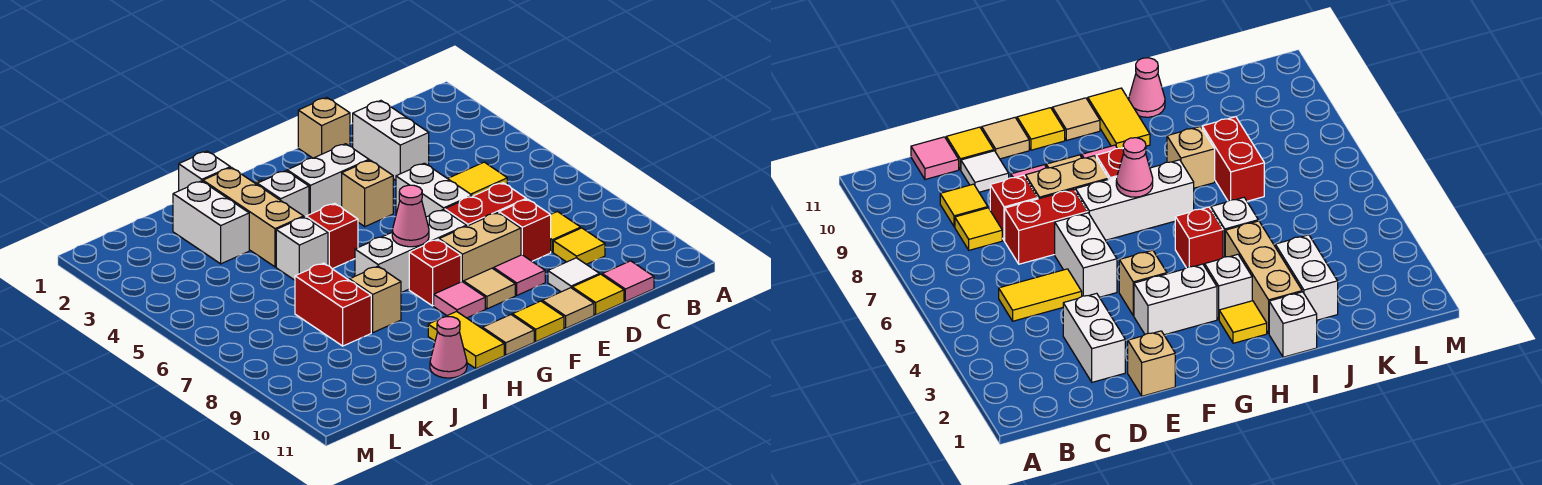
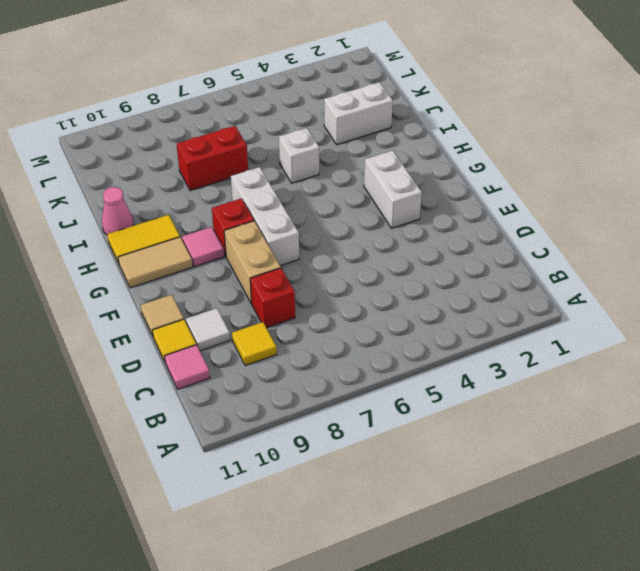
tan 1x2 tile [118,237,193,288] -> tan 1x1 tile [483,315,534,355]
none -> yellow 1x2 tile [448,162,507,196]
none -> yellow 1x1 tile [551,212,581,252]
none -> white 1x2 brick [352,101,429,180]
none -> red 1x2 brick [445,183,526,226]

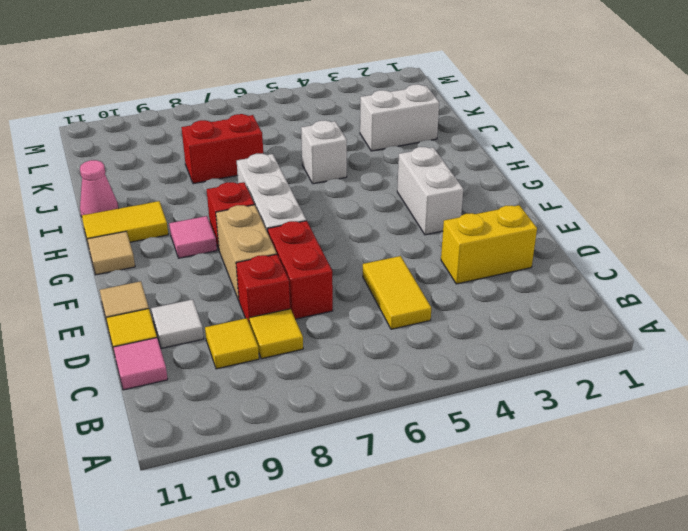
yellow 1x2 brick [441,205,537,284] -> white 1x2 brick [352,101,429,180]
none -> tan 1x1 brick [298,97,350,158]
none -> white 1x2 brick [396,163,472,217]
none -> pink 1x1 tile [494,255,545,295]
none -> tan 1x1 brick [342,160,393,227]

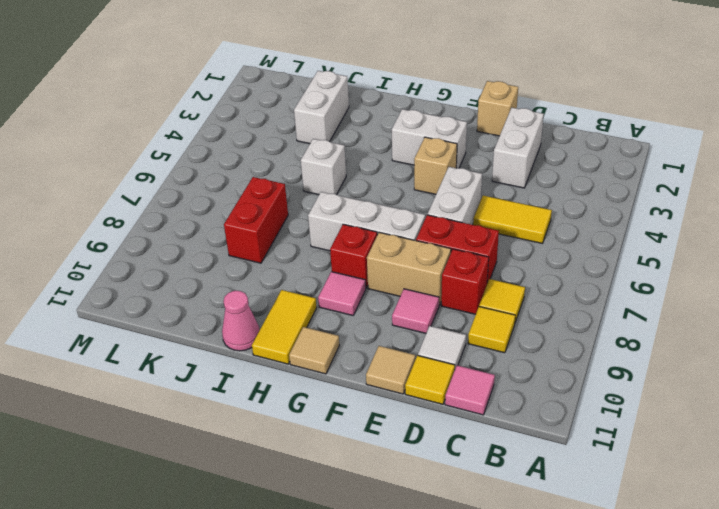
none -> tan 1x1 tile [464,268,515,309]
none -> yellow 1x1 tile [512,301,564,342]
none -> yellow 1x1 tile [1219,301,1267,343]
none -> white 1x1 brick [257,171,309,217]

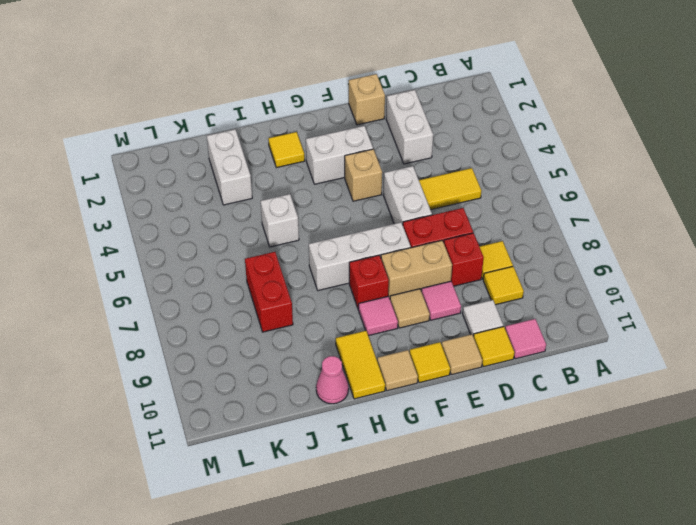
none -> white 1x1 brick [257,171,309,217]
none -> red 1x1 brick [306,203,358,269]
none -> white 1x1 brick [179,151,230,191]
none -> tan 1x3 brick [203,168,304,267]

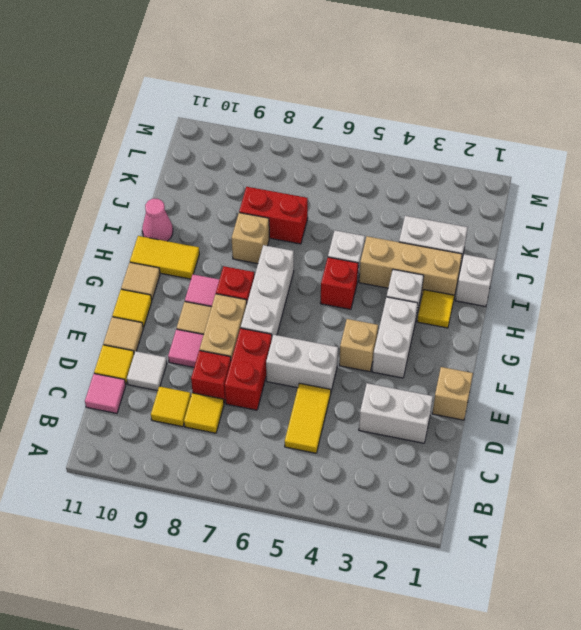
none -> pink 1x1 cone [392,185,429,247]

